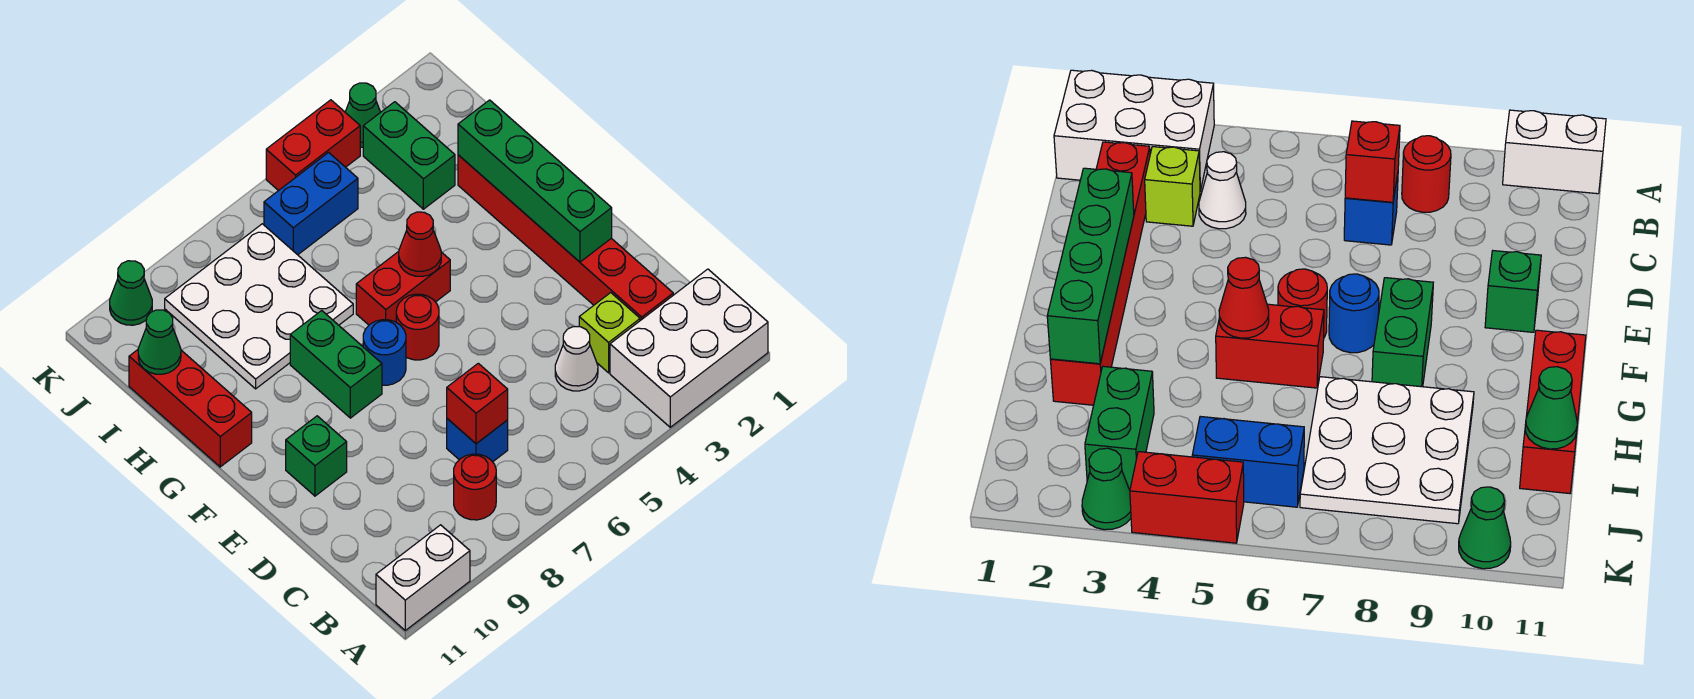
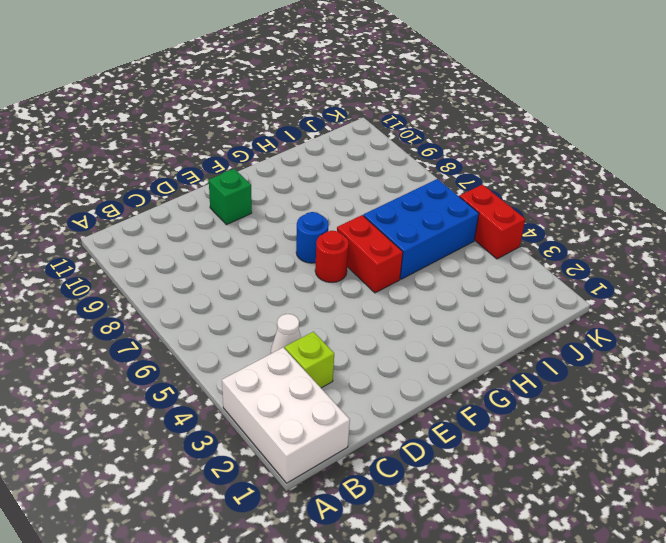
blue 2x3 brick [363,179,479,279] -> blue 1x2 brick [264,153,358,255]
none -> white 1x2 brick [376,525,470,630]
none -> red 1x1 round brick [454,454,496,520]
none -> red 1x6 brick [458,155,673,321]

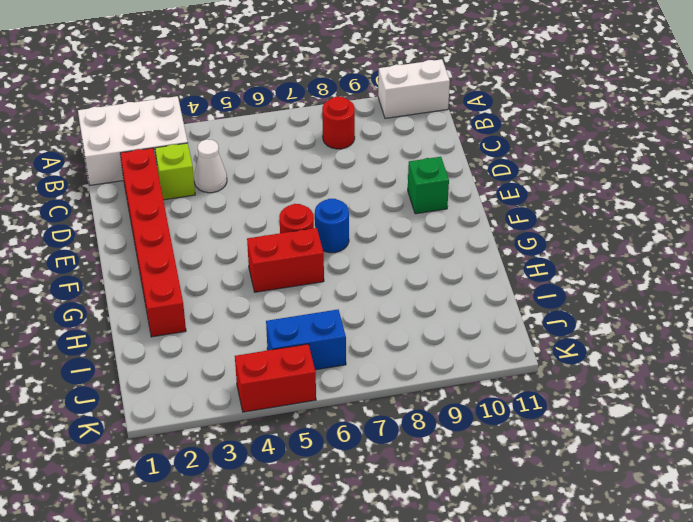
none -> blue 1x1 brick [447,419,508,462]
none -> green 1x2 brick [290,311,382,418]
none -> red 1x3 brick [129,350,252,467]

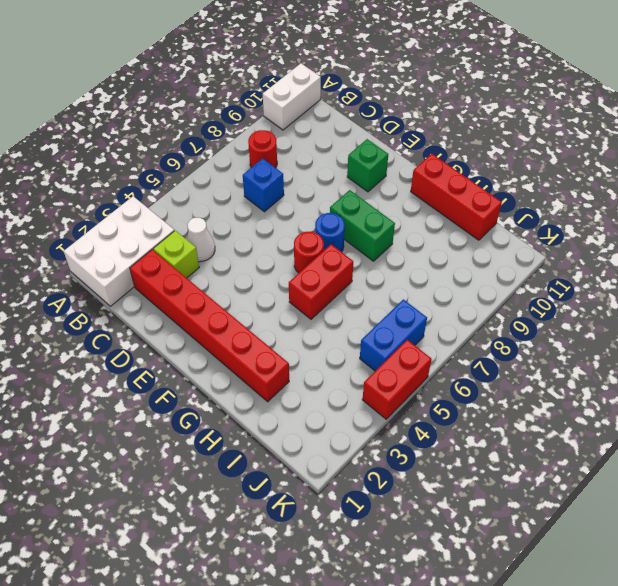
none -> white 3x3 plate [165,224,353,389]
none -> green 1x2 brick [363,102,455,209]
none -> green 1x1 cone [345,83,380,147]

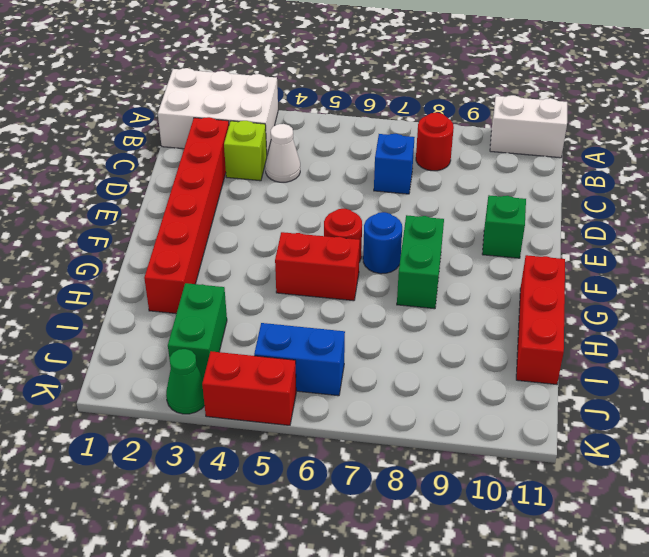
none -> white 3x3 plate [165,224,353,389]
none -> green 1x1 cone [110,261,152,325]
none -> red 1x1 brick [447,363,508,444]

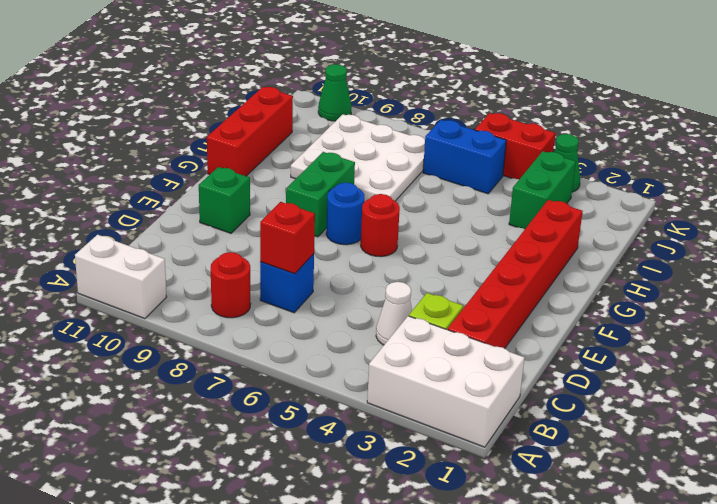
none -> red 1x2 brick [356,252,450,325]
none -> green 1x4 brick [458,100,612,262]
none -> red 1x1 cone [399,212,441,276]

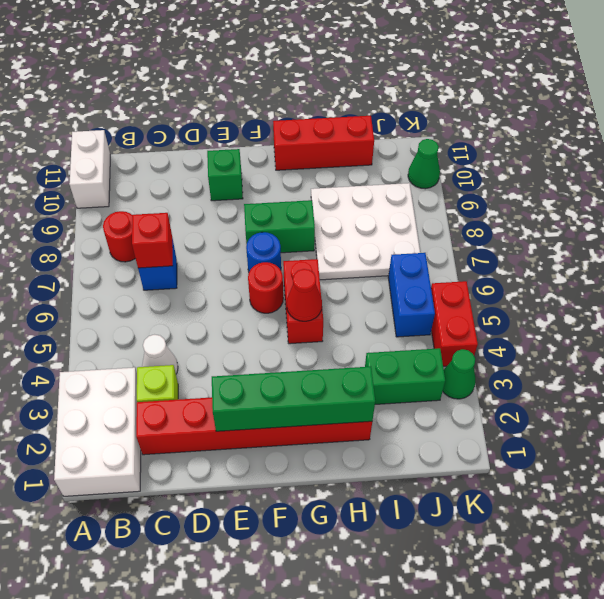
none -> green 1x1 cone [138,310,181,374]

